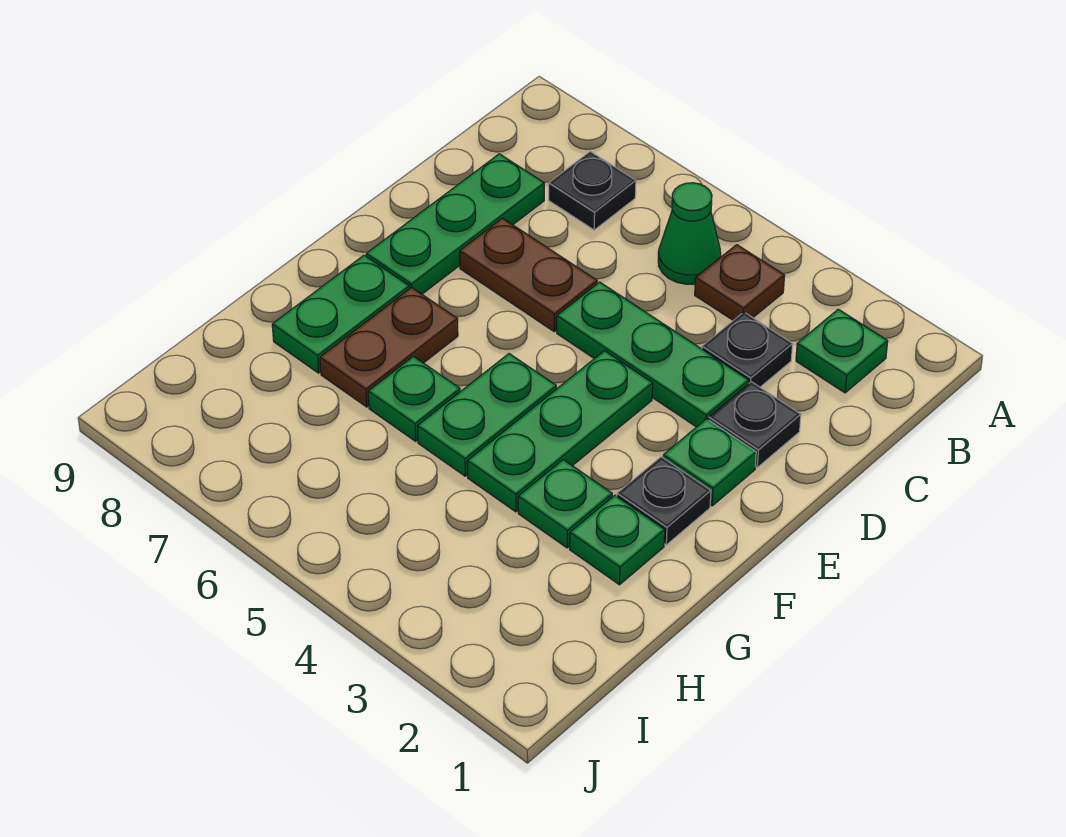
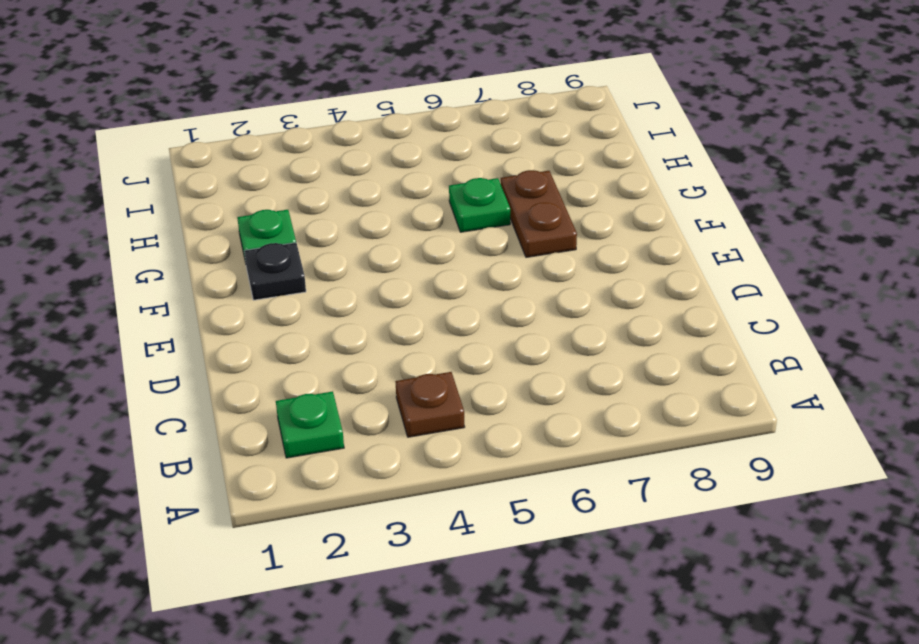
none -> green 1x1 cone [658,183,721,284]
none -> black 1x1 plate [549,151,636,230]
none -> black 1x1 plate [702,312,793,387]

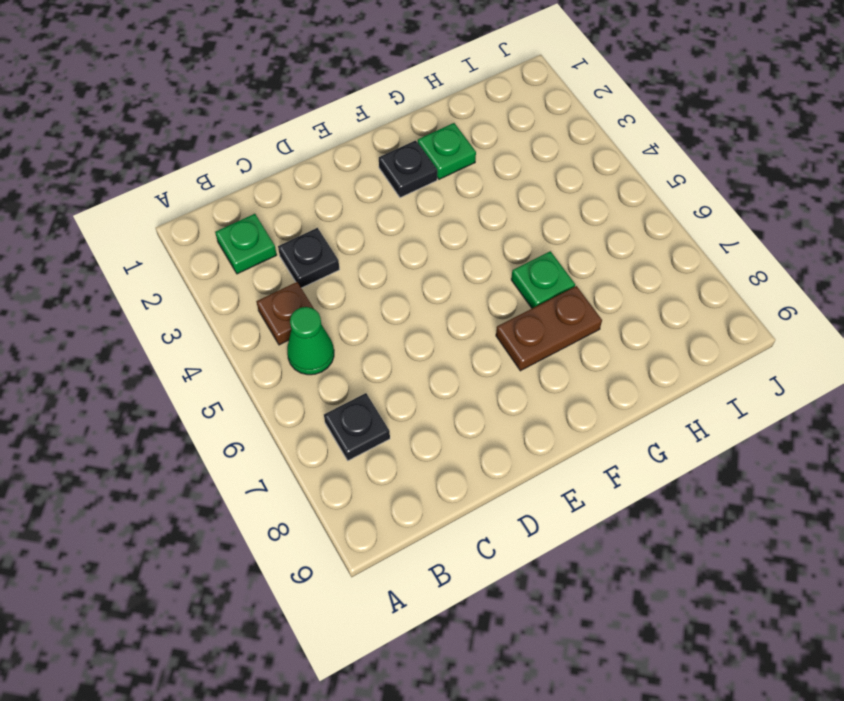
none -> green 1x3 plate [366,154,544,294]
none -> black 1x1 plate [709,382,801,467]
none -> green 1x3 plate [557,282,749,427]

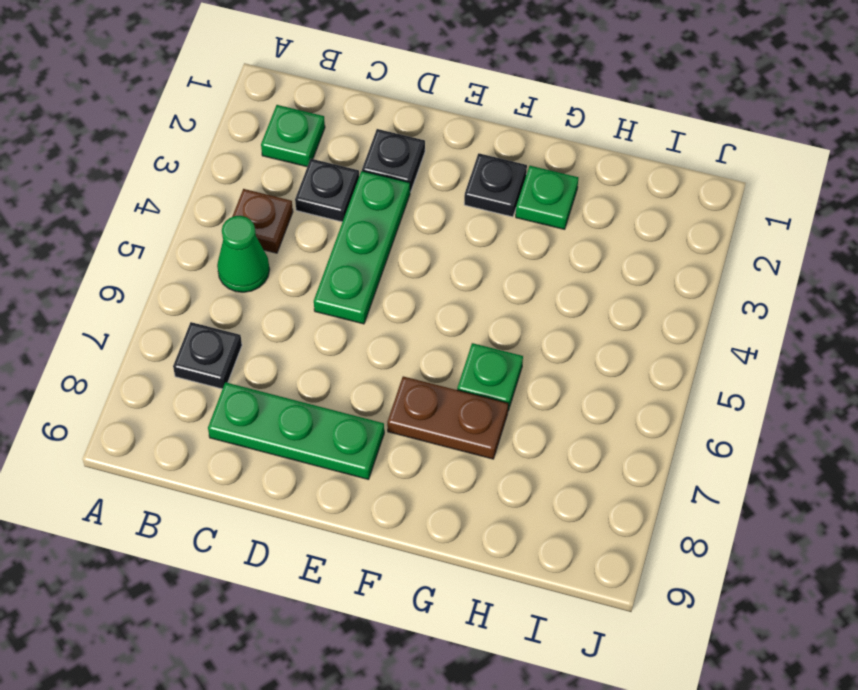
none -> brown 1x2 plate [460,218,597,332]
none -> green 1x1 plate [663,419,756,506]
none -> green 1x3 plate [467,351,653,512]

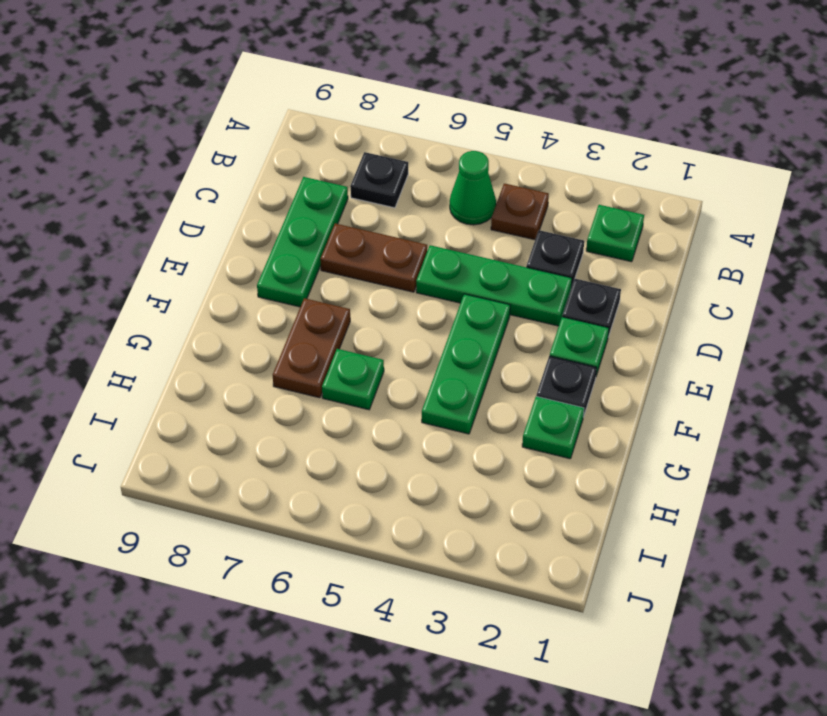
none -> green 1x2 plate [417,354,556,476]
none -> green 1x2 plate [272,255,409,373]
none -> green 1x1 plate [518,460,612,548]

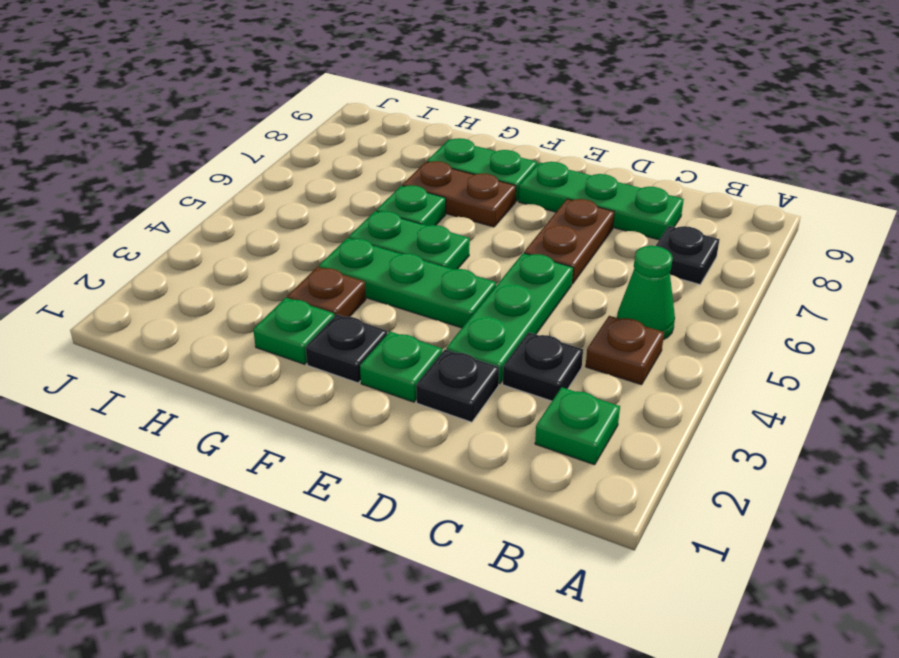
brown 1x1 plate [287,267,366,317] -> green 1x1 plate [518,460,612,548]

